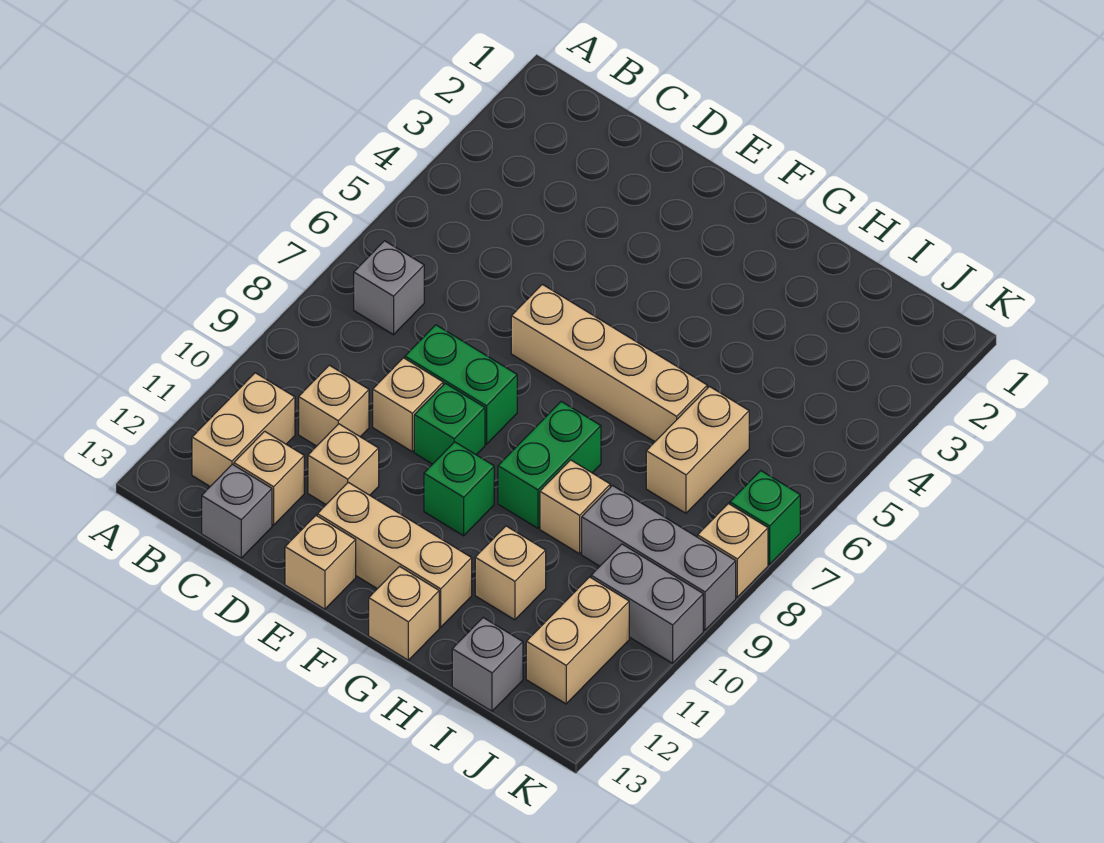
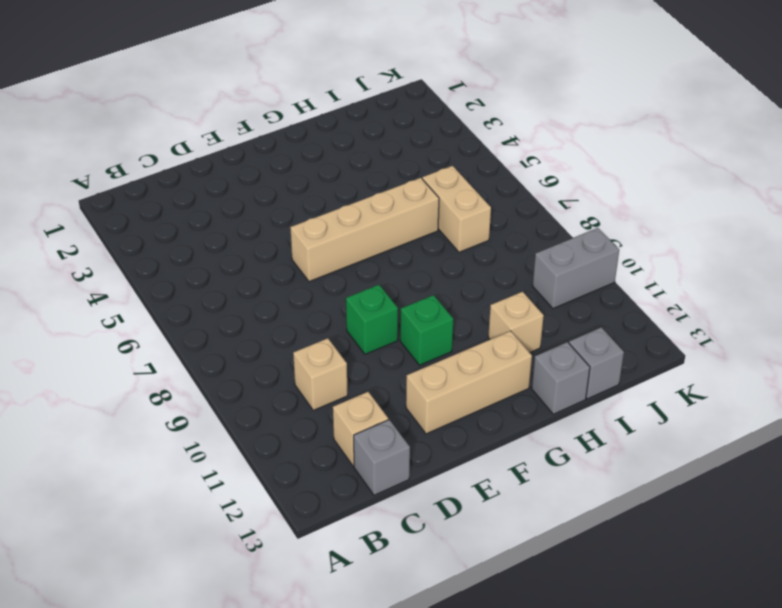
grey 1x1 brick [532,342,590,414] -> grey 1x1 brick moved to [354,241,424,335]
none -> tan 1x2 brick [192,373,295,486]
none -> green 1x2 brick [405,325,517,444]
none -> tan 1x1 brick [373,358,443,452]

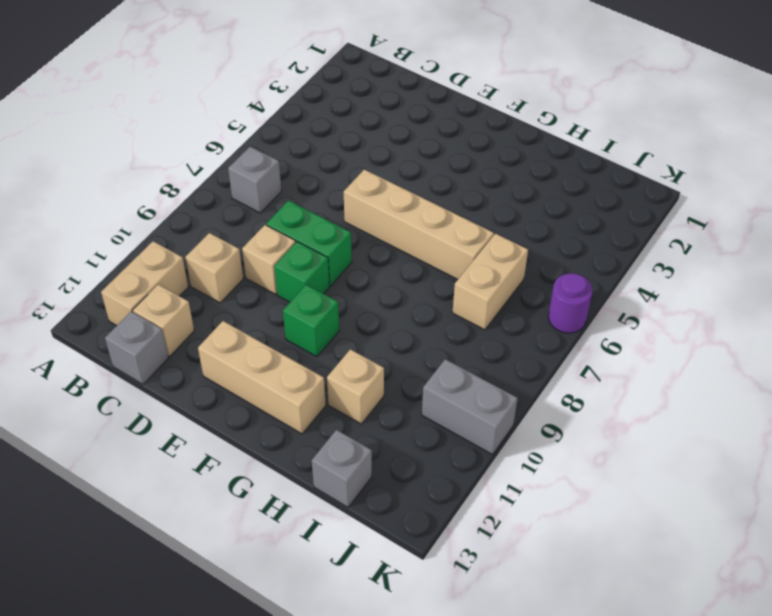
purple 1x1 round brick [548,273,592,333] -> none
none -> tan 1x1 brick [308,424,379,504]
none -> tan 1x1 brick [285,516,356,609]
none -> green 1x2 brick [498,401,601,528]

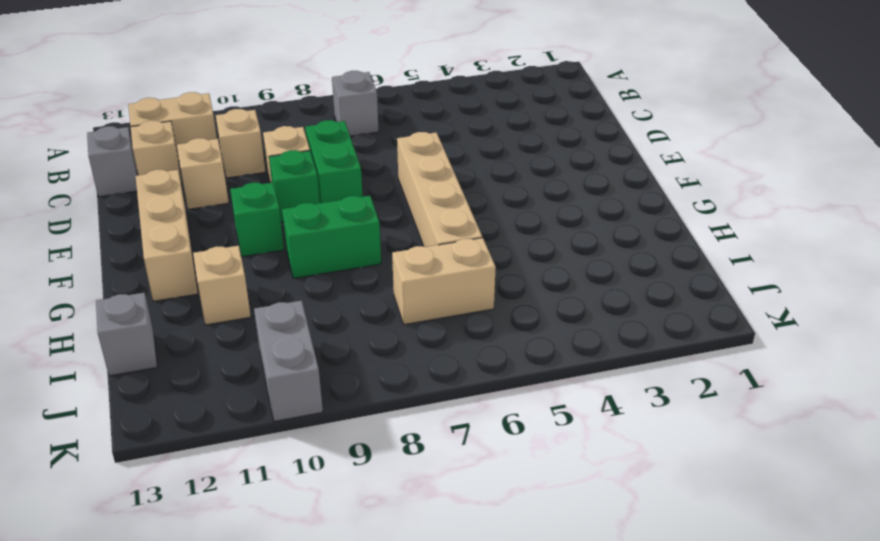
none -> tan 1x1 brick [285,516,356,609]
none -> tan 1x1 brick [369,566,439,660]
none -> tan 1x1 brick [540,460,610,554]

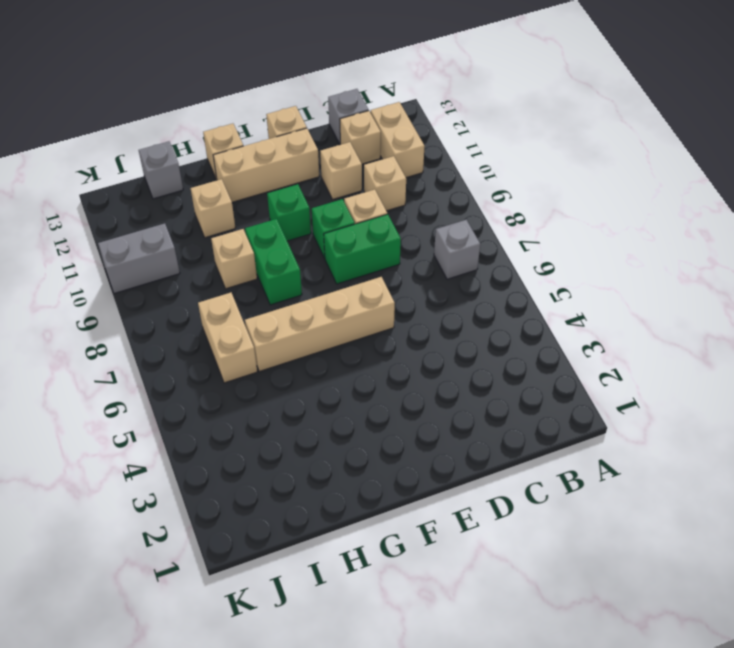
none -> grey 1x3 brick [582,486,736,630]
none -> tan 1x2 brick [526,577,629,704]
none -> green 1x1 brick [730,471,800,564]

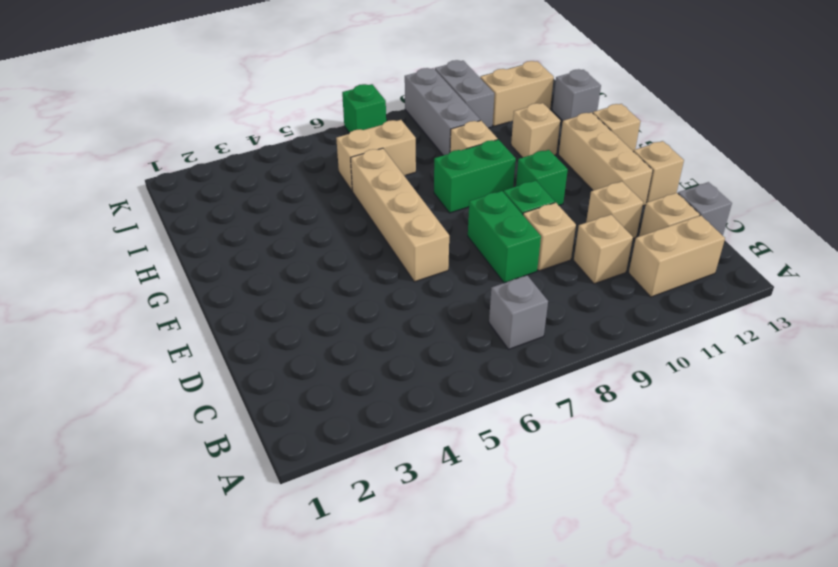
none -> tan 1x1 brick [698,504,768,597]

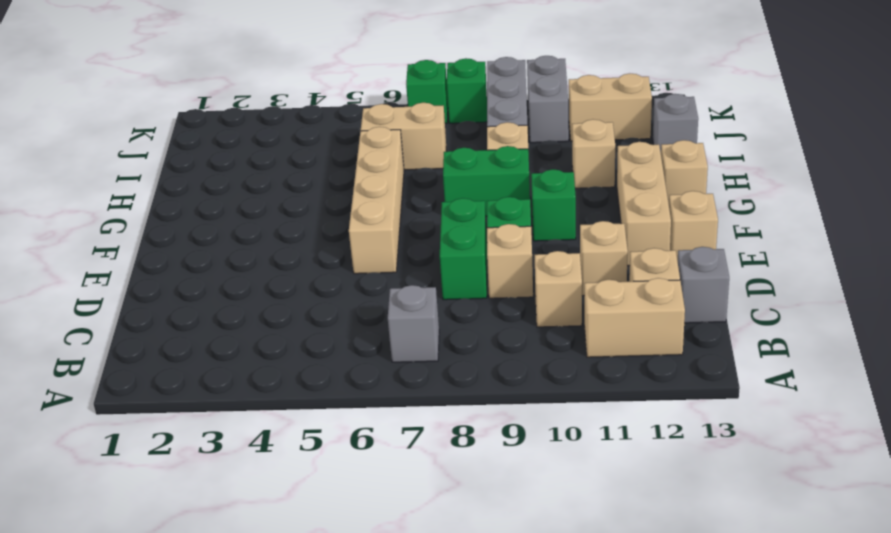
green 1x1 brick [447,58,487,123] -> tan 1x1 brick [698,504,768,597]

